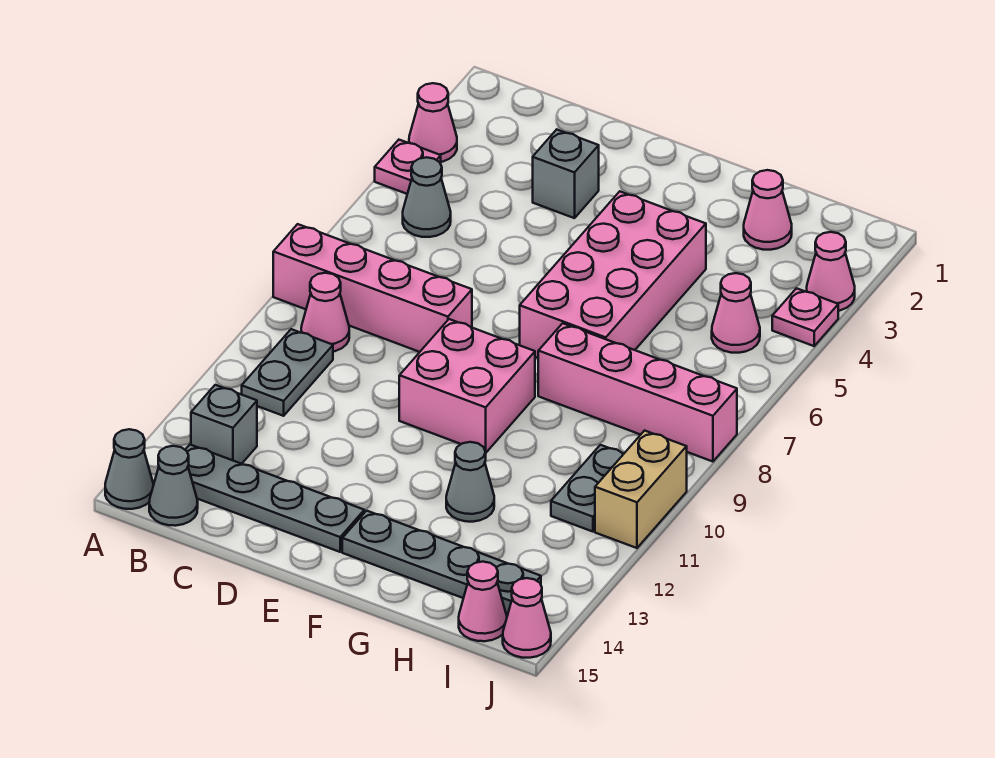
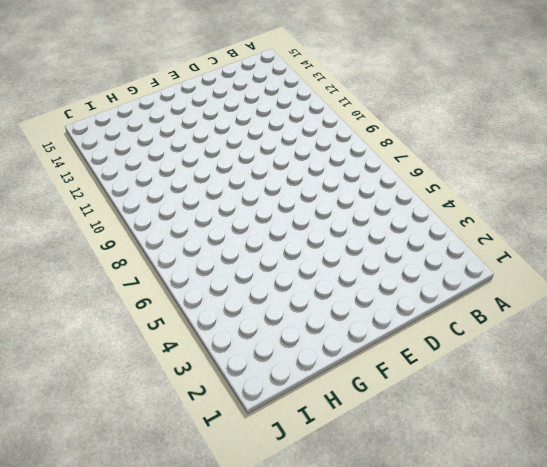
none -> pink 1x1 cone [409,83,457,162]
none -> pink 1x1 plate [375,140,441,194]
none -> pink 1x4 brick [273,224,472,352]

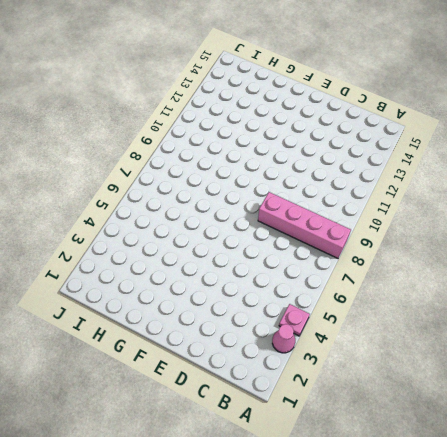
none -> grey 1x1 cone [105,429,153,509]
none -> grey 1x1 cone [403,157,451,237]
none -> pink 1x1 cone [301,273,349,352]

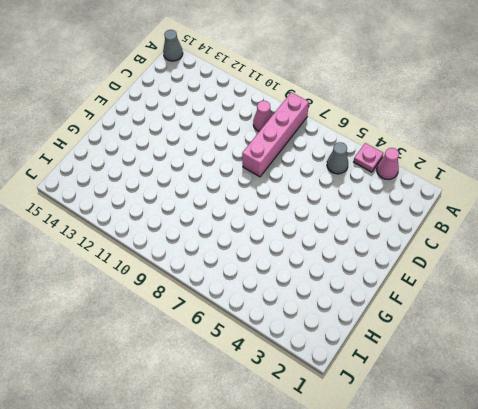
none -> grey 1x2 plate [242,329,333,416]
none -> grey 1x1 brick [191,385,257,464]
none -> grey 1x4 plate [185,445,364,552]

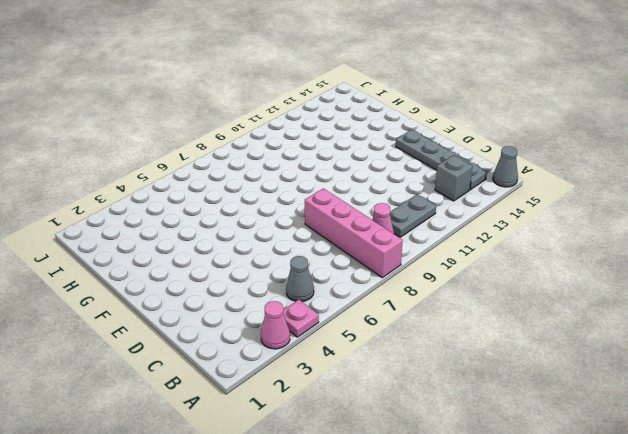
none -> grey 1x1 cone [149,446,198,526]
none -> grey 1x1 brick [533,130,599,218]
none -> pink 2x2 brick [399,319,535,452]

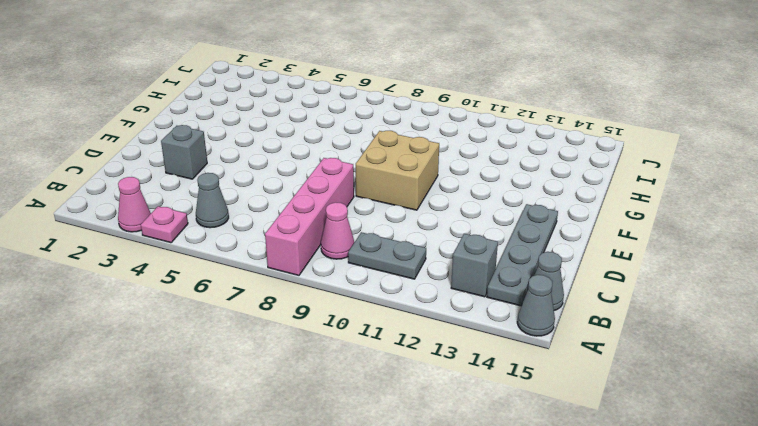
tan 2x2 brick [356,131,439,210] -> pink 2x2 brick [399,319,535,452]
none -> pink 2x4 brick [520,191,706,358]
none -> grey 1x4 plate [342,511,541,615]
none -> pink 1x4 brick [538,323,737,462]

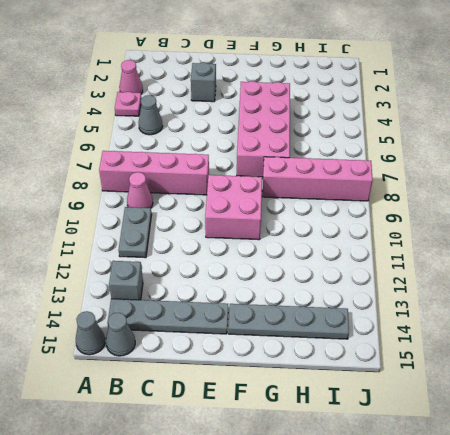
none -> grey 1x1 cone [446,442,494,522]
none -> pink 1x1 cone [744,170,792,250]
none -> pink 1x1 cone [712,273,760,353]

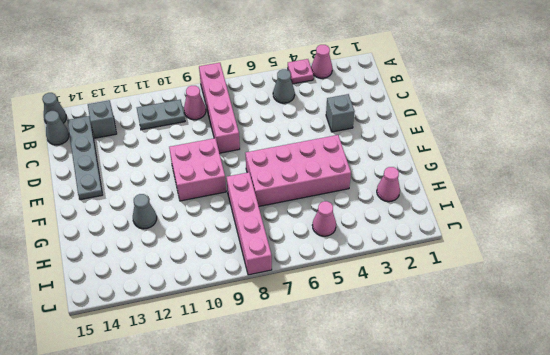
none -> grey 1x4 plate [342,511,541,615]
none -> grey 1x2 plate [551,445,624,532]
none -> pink 1x1 cone [459,562,507,641]

